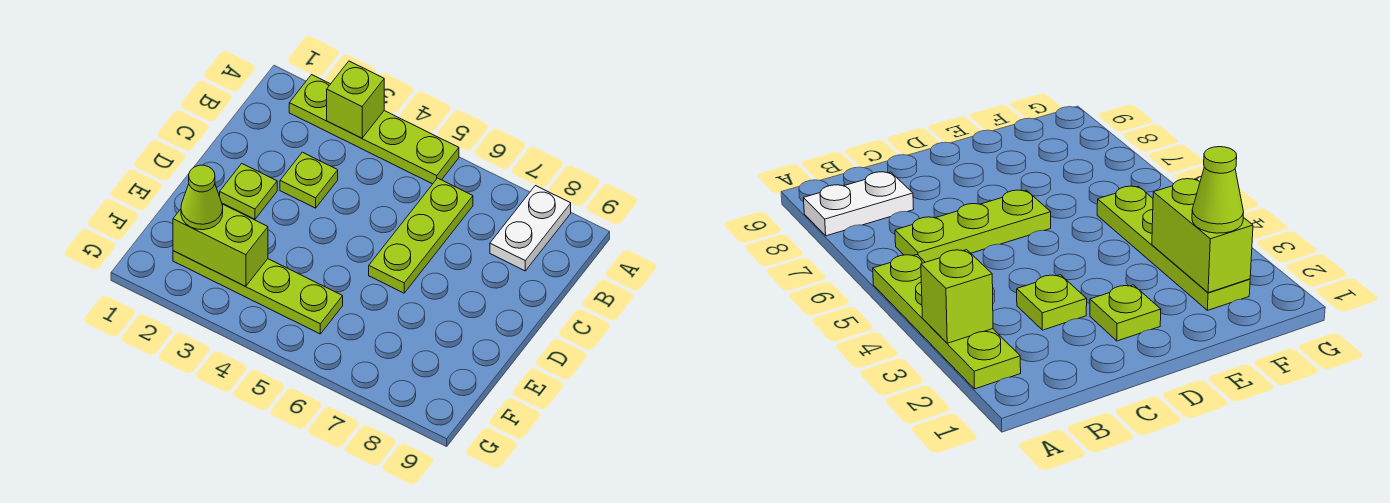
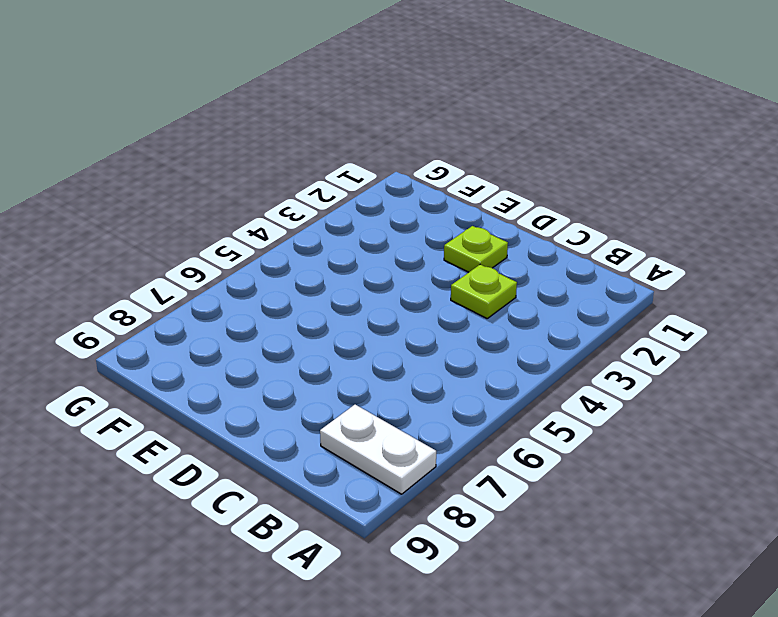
none -> lime 1x4 plate [289,75,459,184]
none -> lime 1x3 plate [369,178,473,293]

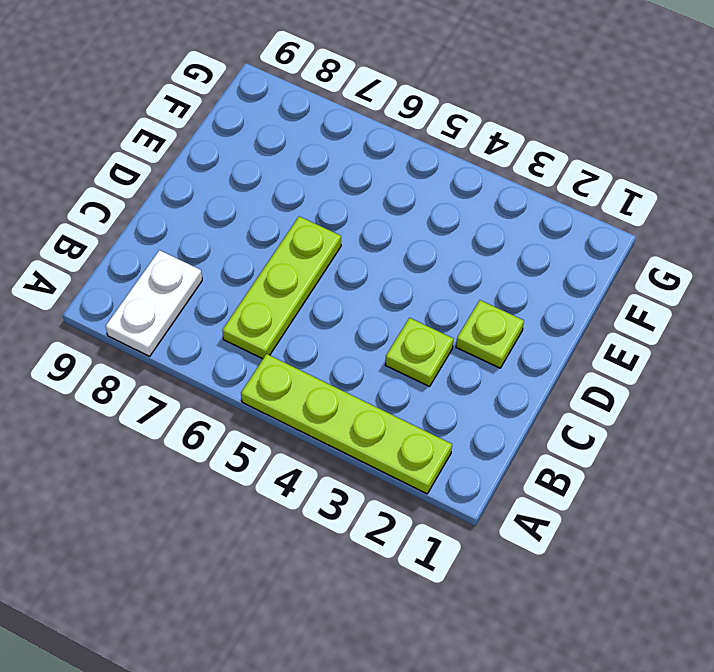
none -> lime 1x4 plate [173,251,343,334]
none -> lime 1x1 brick [327,61,384,138]

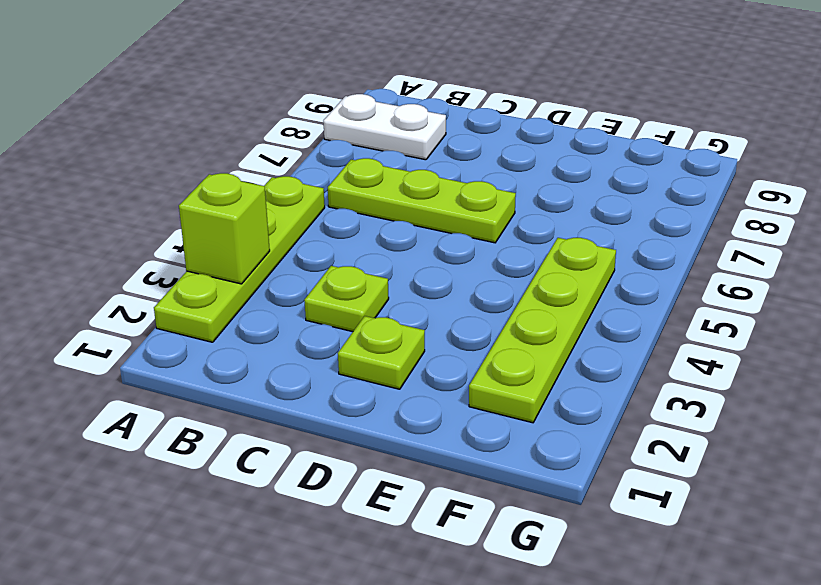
none -> lime 1x2 brick [173,204,268,287]
none -> lime 1x1 cone [181,165,223,230]

